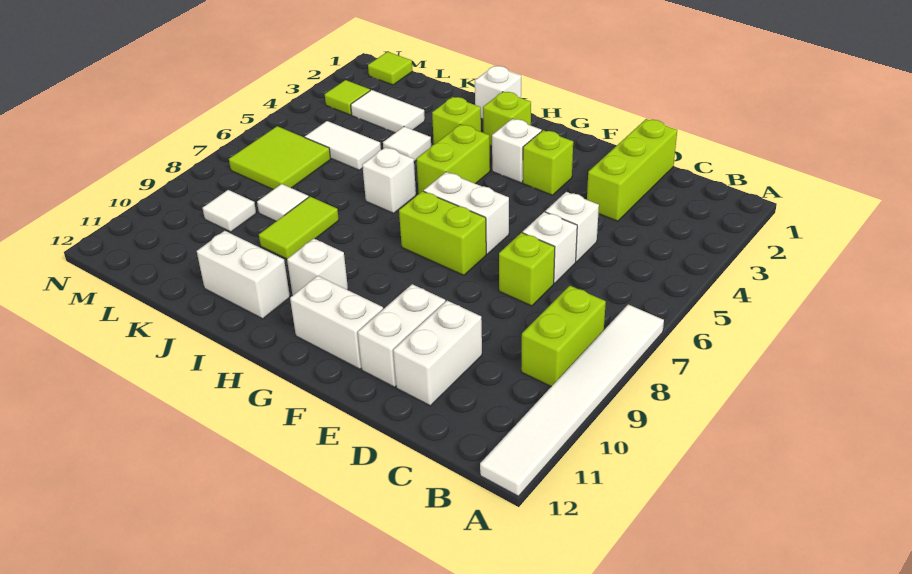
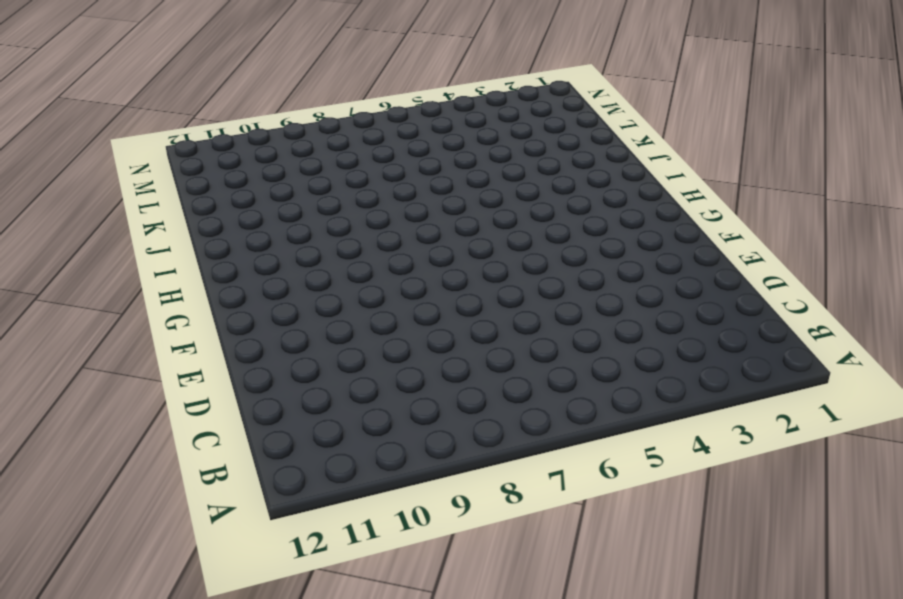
none -> white 1x6 tile [480,305,664,496]
none -> lime 1x2 brick [521,286,606,387]
none -> lime 1x3 brick [587,119,677,221]

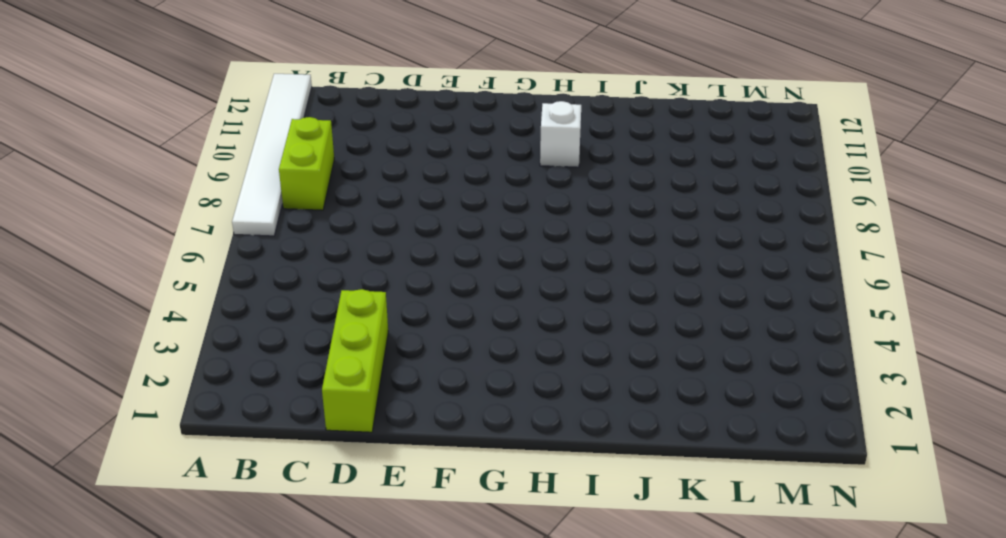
none -> white 1x1 brick [545,192,599,262]
none -> white 1x1 brick [523,212,577,283]
none -> lime 1x1 brick [499,233,555,306]

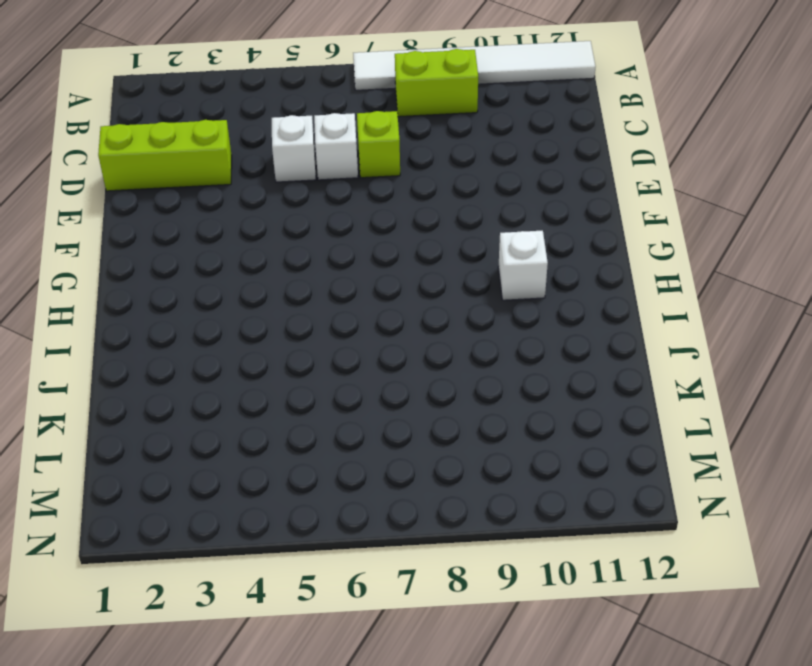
none -> white 1x2 brick [393,301,482,406]
none -> white 1x2 brick [358,284,445,387]
none -> lime 1x1 brick [523,130,573,195]

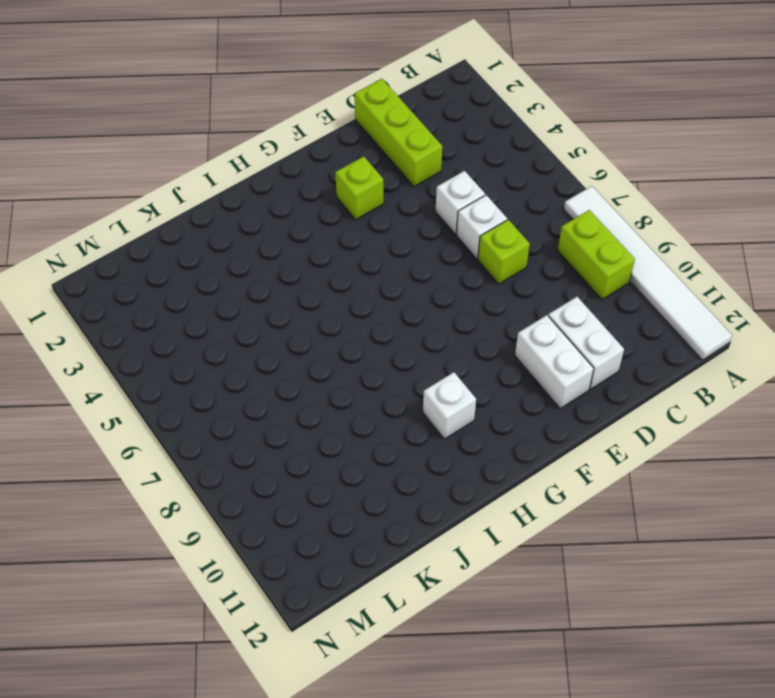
none -> white 1x2 brick [424,172,509,254]
none -> lime 1x2 brick [399,191,486,275]
none -> white 1x2 brick [290,276,383,369]

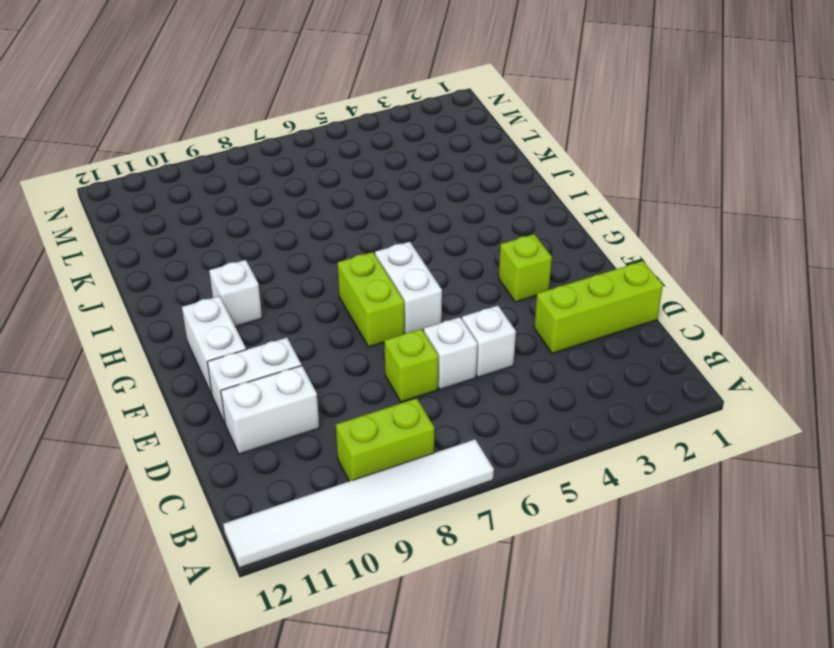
none -> white 1x1 brick [492,119,542,183]
none -> lime 1x1 brick [483,92,531,146]
none -> lime 1x2 brick [416,124,490,194]

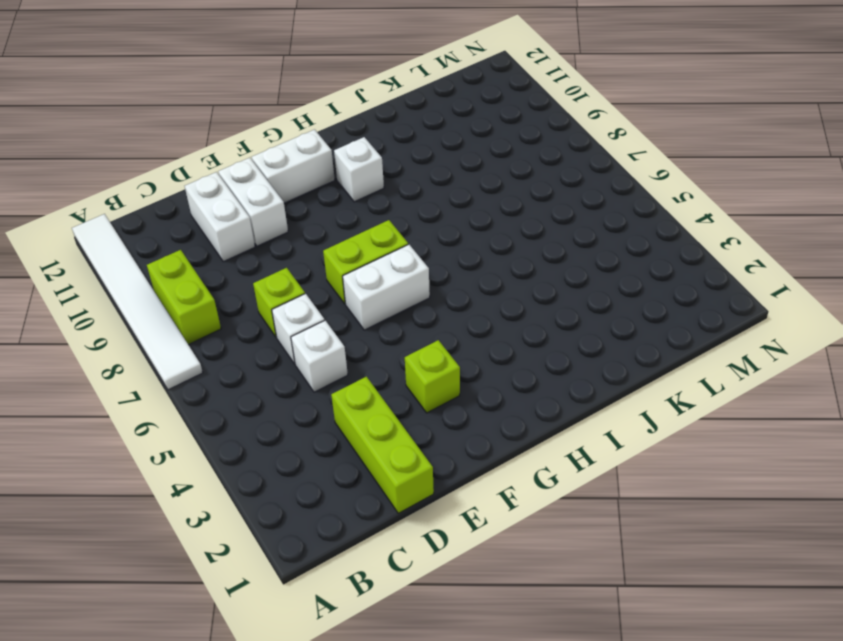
none -> white 1x1 brick [492,119,542,183]
none -> lime 1x1 brick [483,92,531,146]
none -> lime 1x2 brick [416,124,490,194]

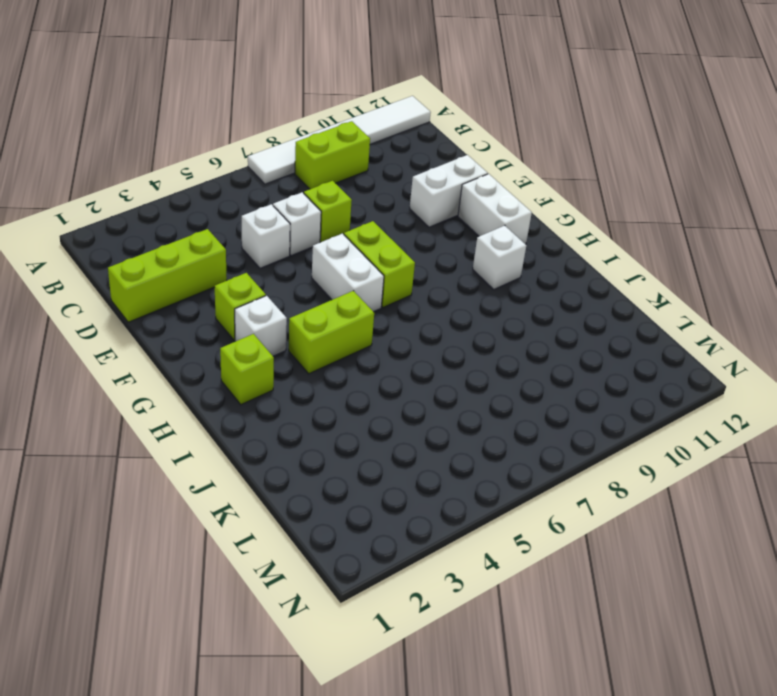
none -> white 1x2 brick [393,301,482,406]
none -> white 1x1 brick [475,66,521,118]
none -> lime 1x1 brick [432,97,481,144]

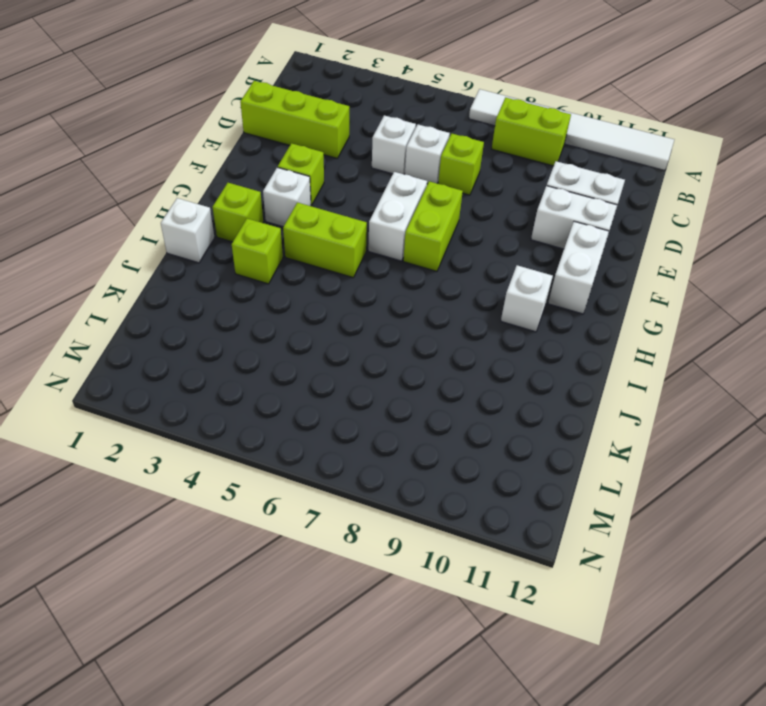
none -> white 1x1 brick [362,147,416,213]
none -> white 1x2 brick [197,231,290,319]
none -> white 1x1 tile [383,127,431,162]

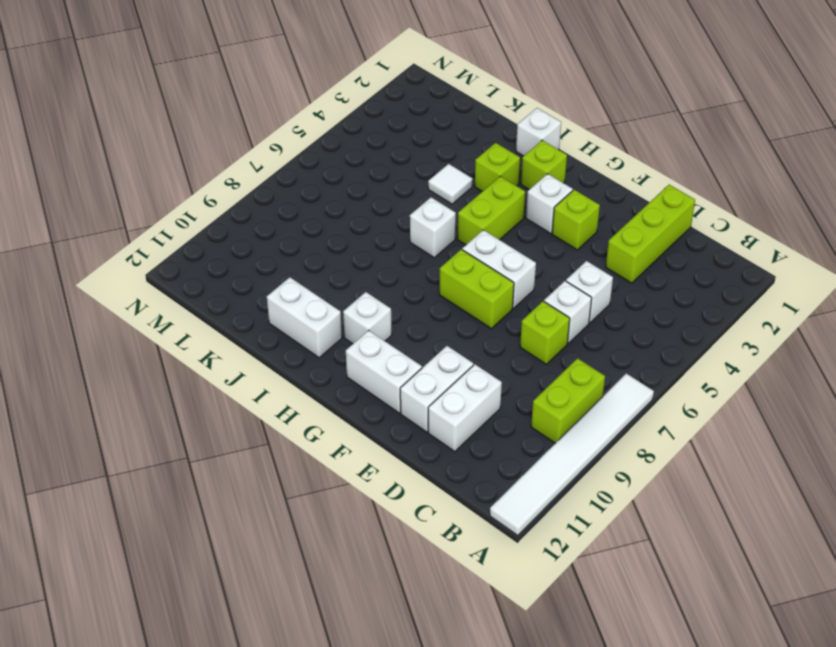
none -> lime 1x2 tile [259,197,339,259]
none -> white 1x2 tile [351,90,425,133]
none -> white 1x2 tile [305,121,381,170]

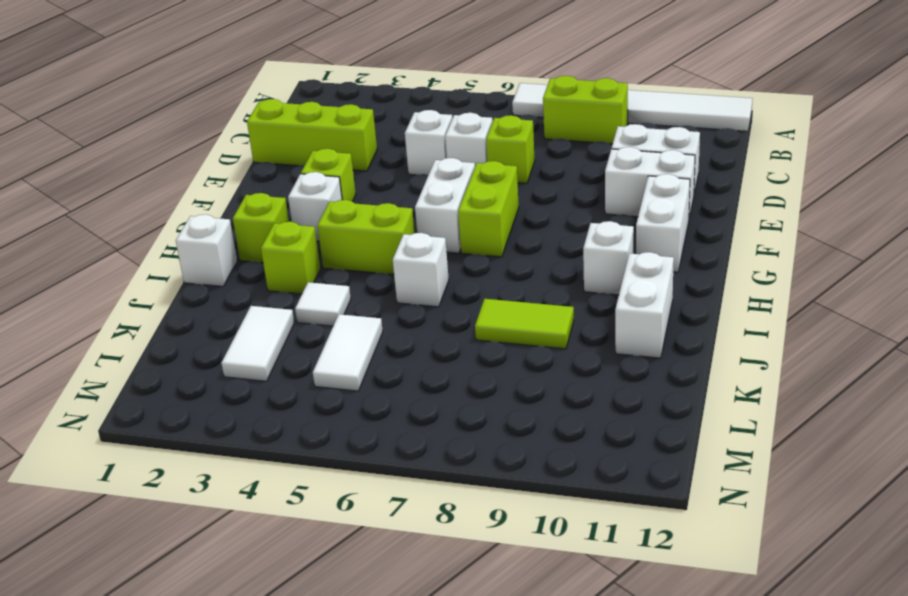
none -> white 1x1 tile [257,184,309,221]
none -> lime 2x2 tile [229,126,331,190]
none -> white 1x1 tile [203,190,256,232]

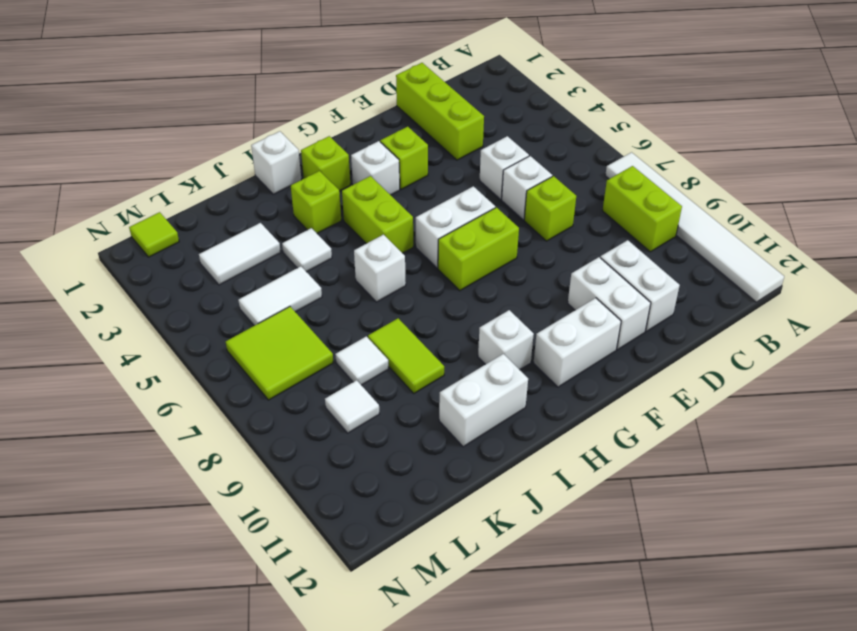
none -> lime 1x1 tile [325,80,370,115]

